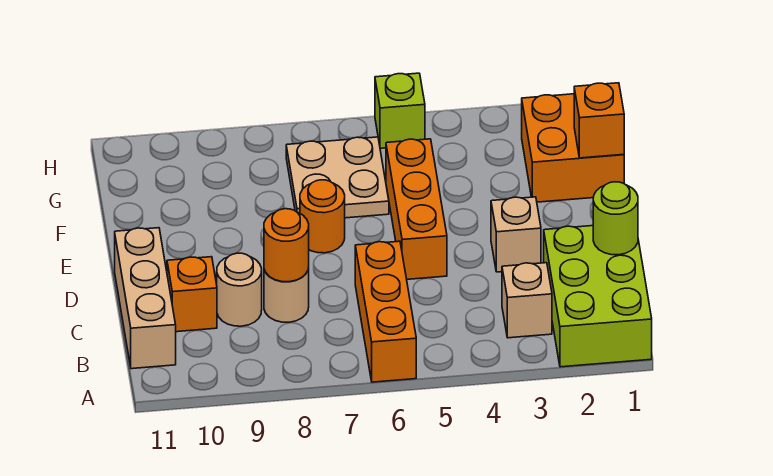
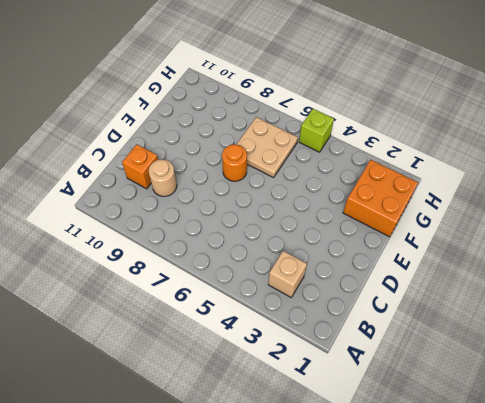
none -> lime 2x3 brick [544,226,652,367]
none -> orange 1x3 brick [355,241,416,382]
none -> tan 1x3 brick [115,228,176,369]

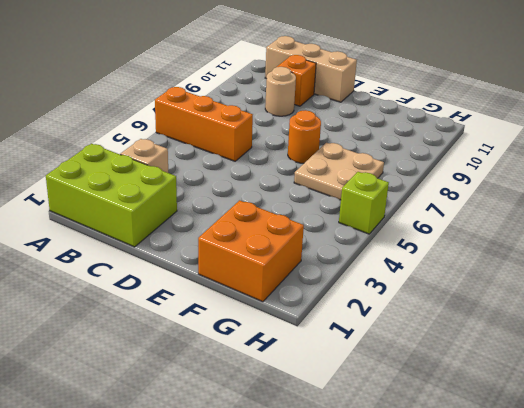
none -> tan 1x1 round brick [264,268,309,322]
none -> tan 1x1 brick [491,197,541,272]
none -> orange 1x3 brick [386,139,447,279]

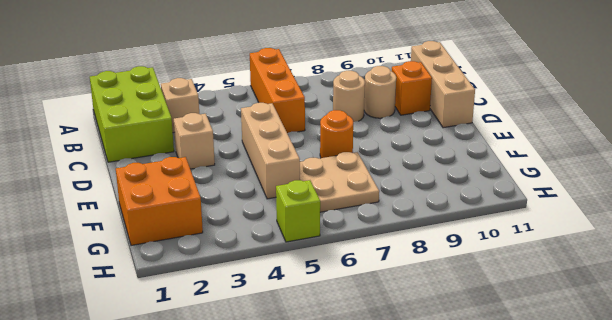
tan 1x3 brick [241,103,300,199] -> orange 1x3 brick [386,139,447,279]
none -> lime 1x1 round brick [593,182,638,255]
none -> orange 1x1 round brick [264,209,309,282]
none -> orange 1x1 brick [574,83,624,158]

